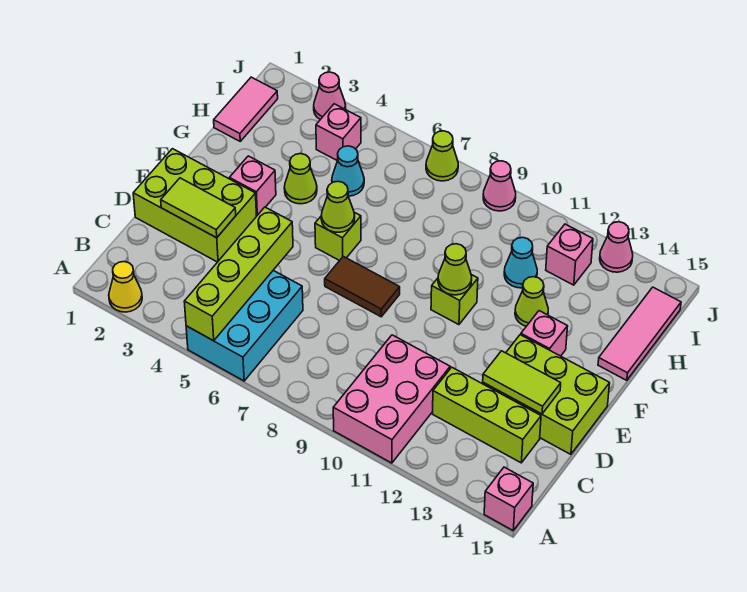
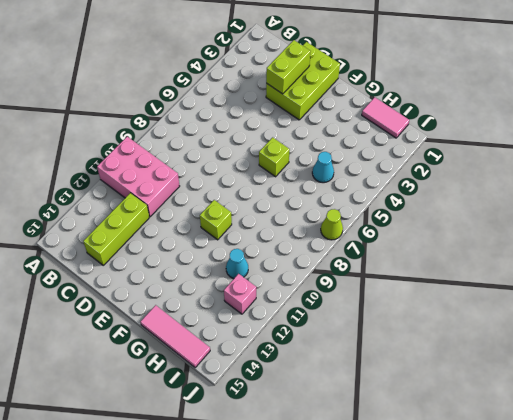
lime 1x2 brick [266,40,311,94] -> lime 1x2 tile [161,178,236,238]
none -> yellow 1x1 cone [109,262,142,312]
none -> cyan 2x3 brick [186,270,303,381]
none -> pink 1x1 brick [484,467,533,530]

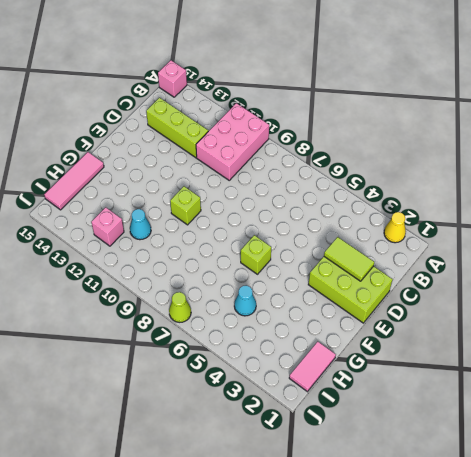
none -> cyan 2x3 brick [186,270,303,381]
none -> lime 2x3 brick [483,335,610,454]
none -> brown 1x2 tile [325,256,400,317]

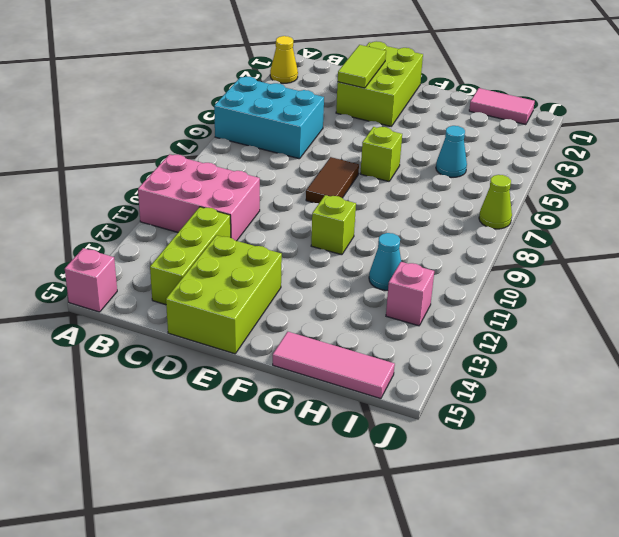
none -> pink 1x1 brick [230,156,276,216]
none -> pink 1x1 brick [521,311,568,356]
none -> lime 1x1 cone [284,154,317,204]

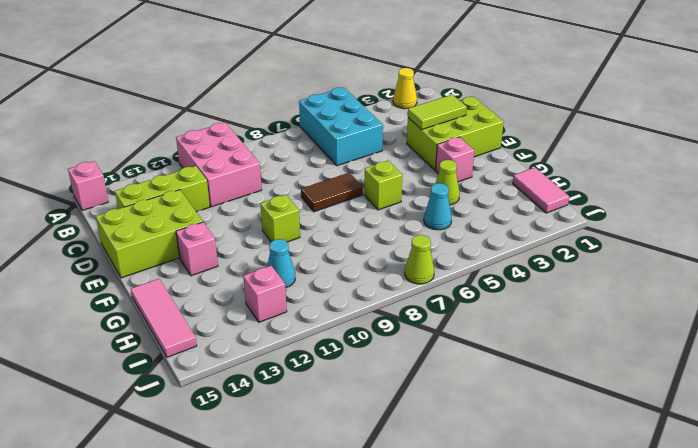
none -> lime 1x1 cone [515,277,548,326]
none -> pink 1x1 brick [316,104,361,161]
none -> pink 1x1 cone [314,72,346,120]

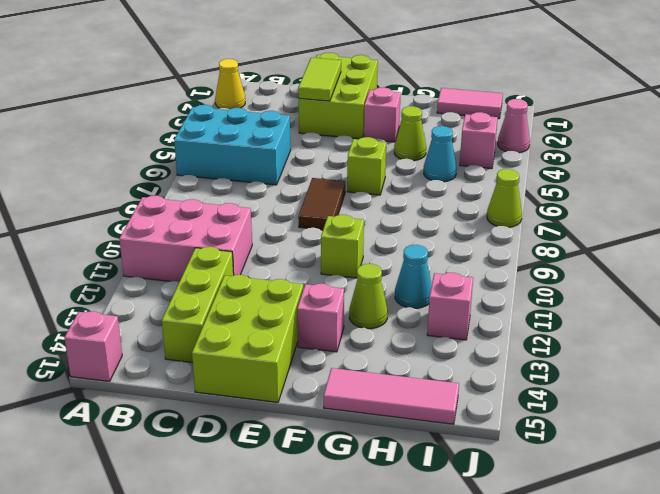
none -> pink 1x1 cone [483,161,516,211]
none -> pink 1x1 cone [600,222,633,272]
none -> lime 1x4 brick [184,207,293,341]

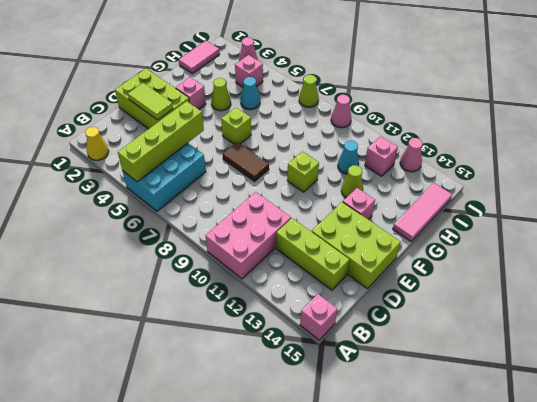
none -> lime 1x2 tile [483,351,561,414]
none -> lime 1x1 cone [321,181,355,232]
none -> lime 1x1 cone [438,244,472,295]

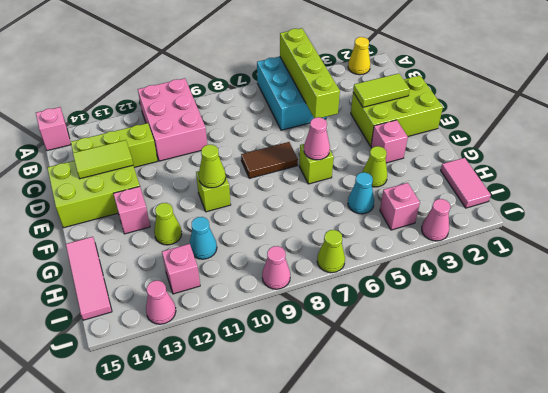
pink 1x1 cone [304,117,330,160] -> lime 1x1 cone [321,181,355,232]

